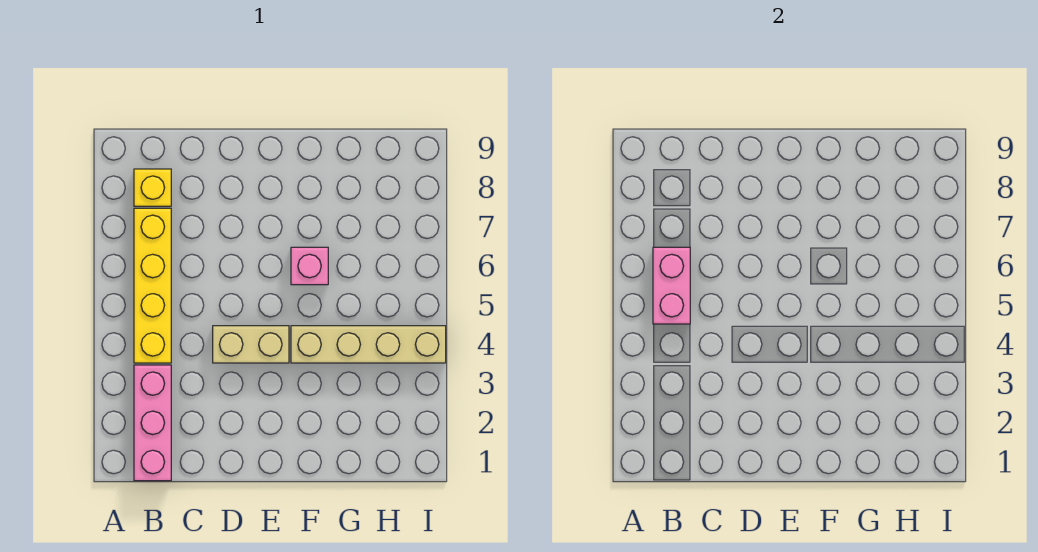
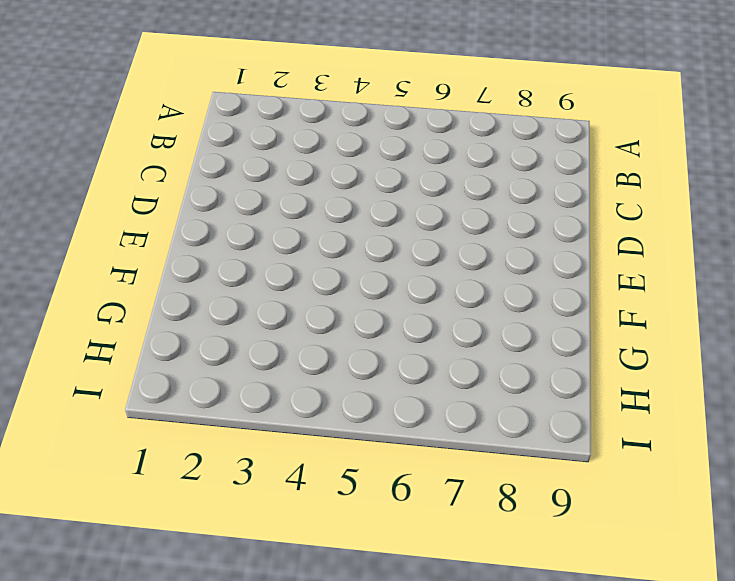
none -> pink 1x3 brick [134,365,171,481]
none -> yellow 1x4 brick [134,208,171,363]

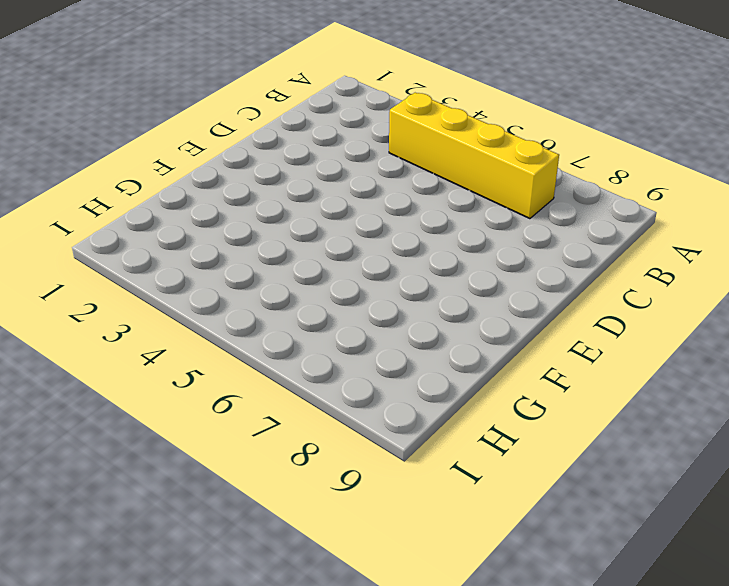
none -> pink 1x3 brick [134,365,171,481]
none -> yellow 1x1 brick [134,169,171,206]

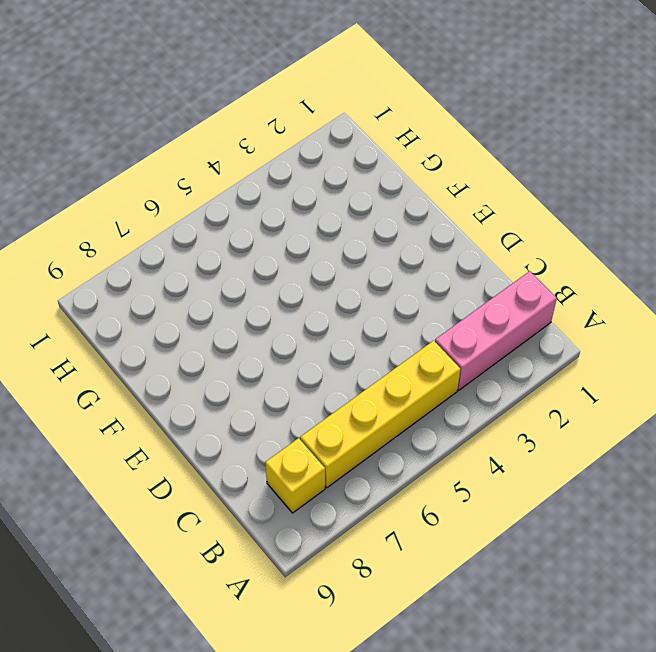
none -> tan 1x2 brick [213,326,289,363]
none -> tan 1x4 brick [291,326,446,363]

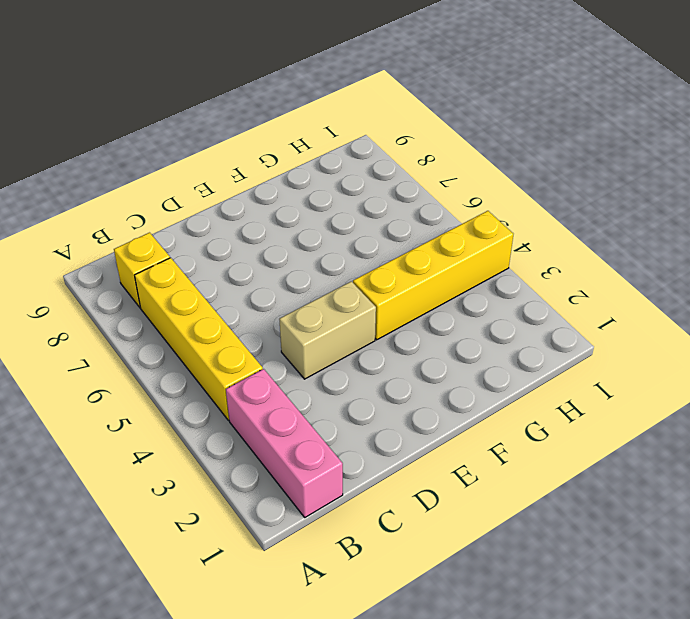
yellow 1x4 brick [353,211,513,340] -> tan 1x4 brick [291,326,446,363]
none -> pink 1x1 brick [291,247,328,285]
none -> pink 1x2 brick [653,247,690,324]

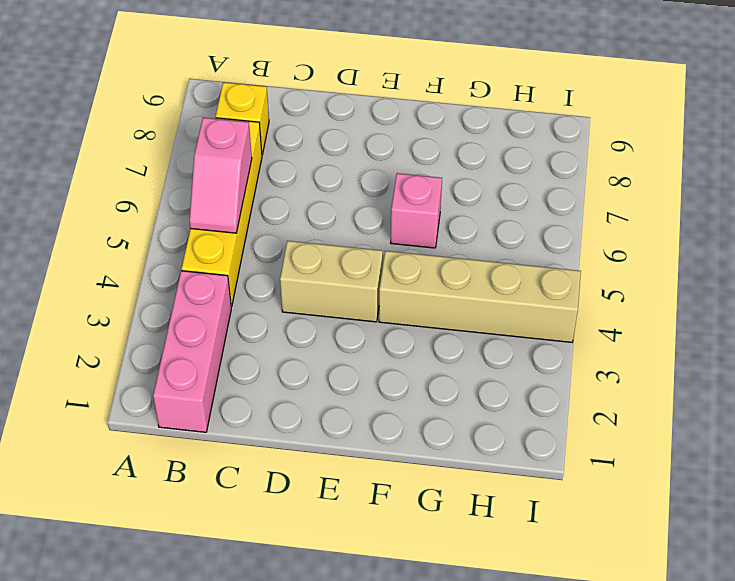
pink 1x2 slope [190,118,252,233] -> pink 1x2 brick [653,247,690,324]

